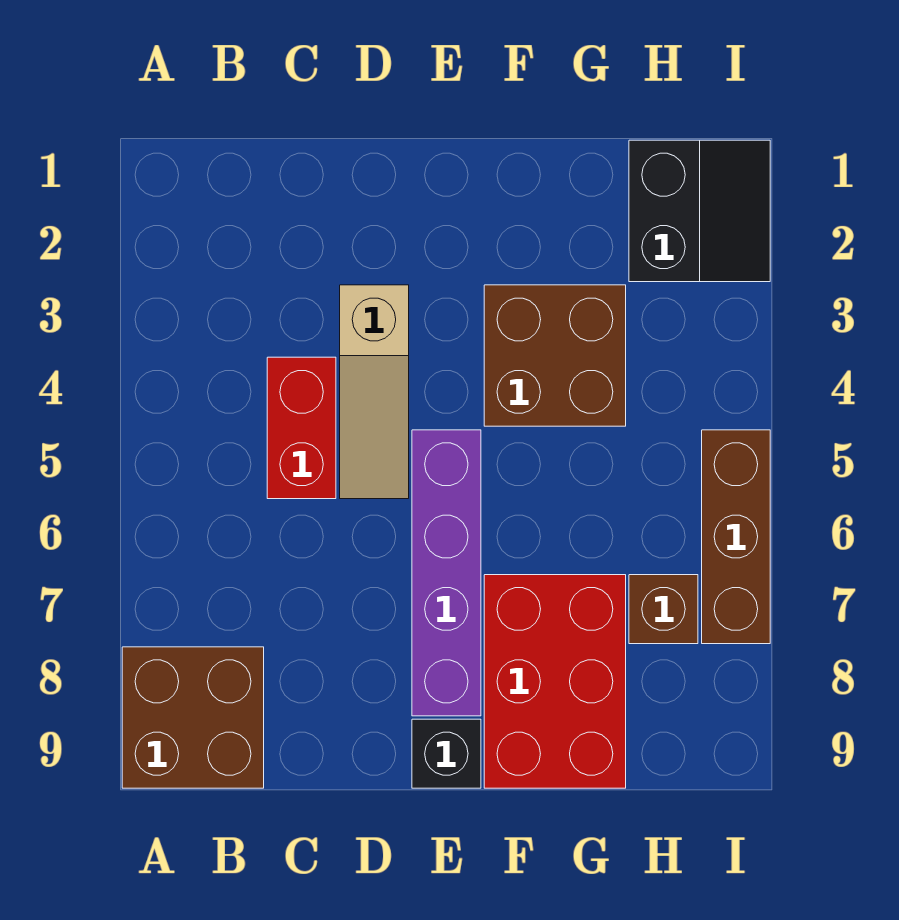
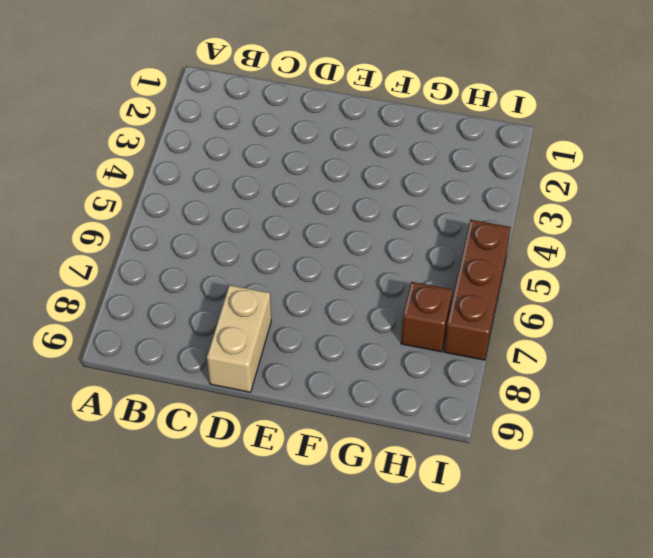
tan 1x2 brick [207,285,271,392] -> none
none -> brown 2x2 brick [122,647,264,788]
none -> red 1x2 brick [267,357,336,499]

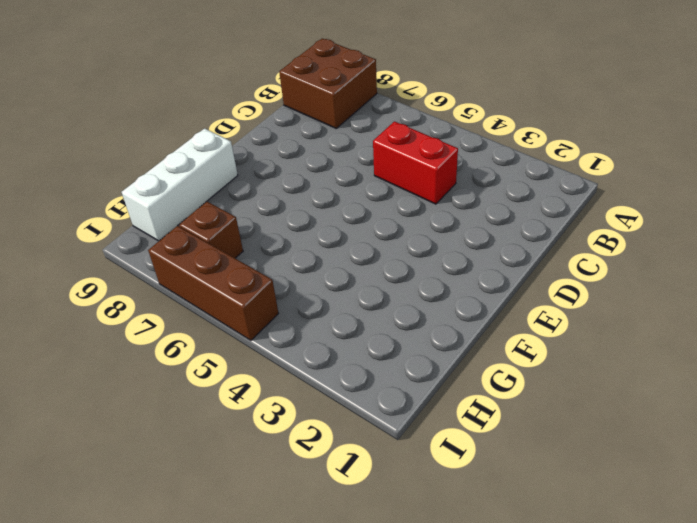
white 1x3 brick [122,129,238,241] -> red 2x3 brick [484,575,626,788]
none -> tan 1x3 slope [340,285,409,499]
none -> purple 1x4 brick [412,430,481,716]

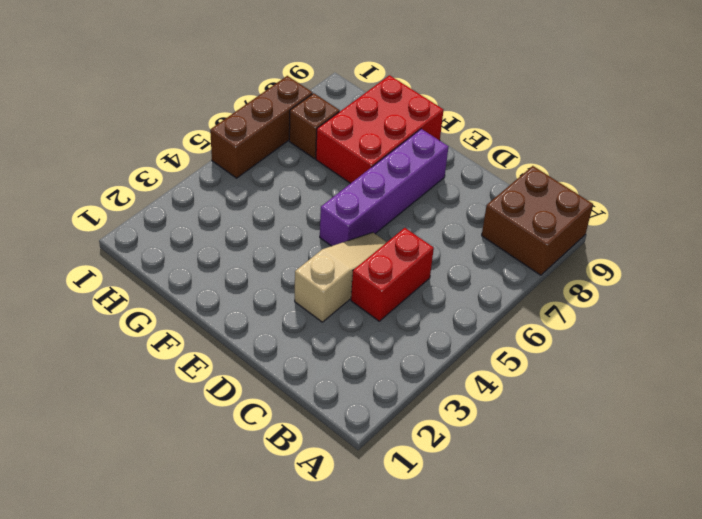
none -> black 1x1 brick [412,719,481,788]
none -> brown 2x2 brick [484,285,626,426]

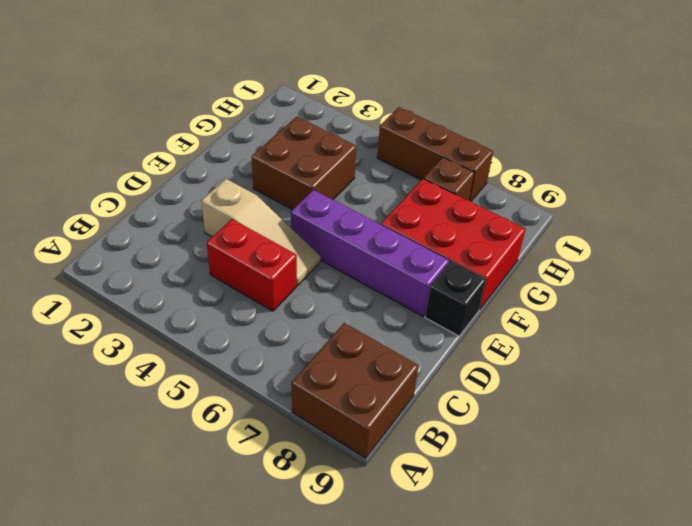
none -> black 2x2 slope [629,140,770,282]

